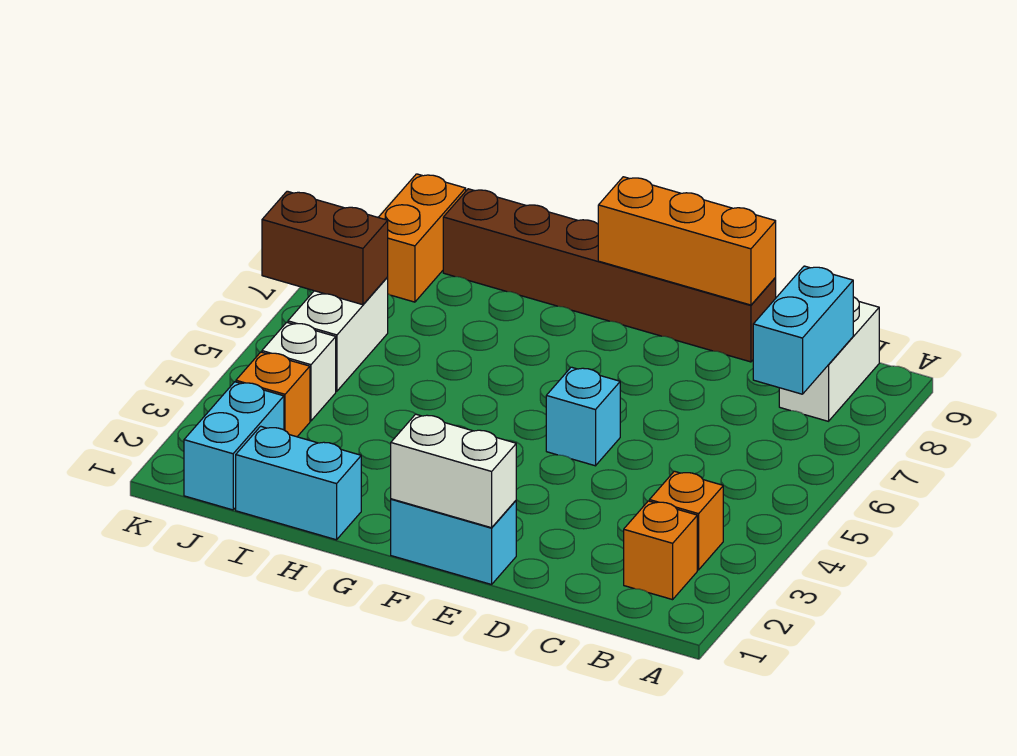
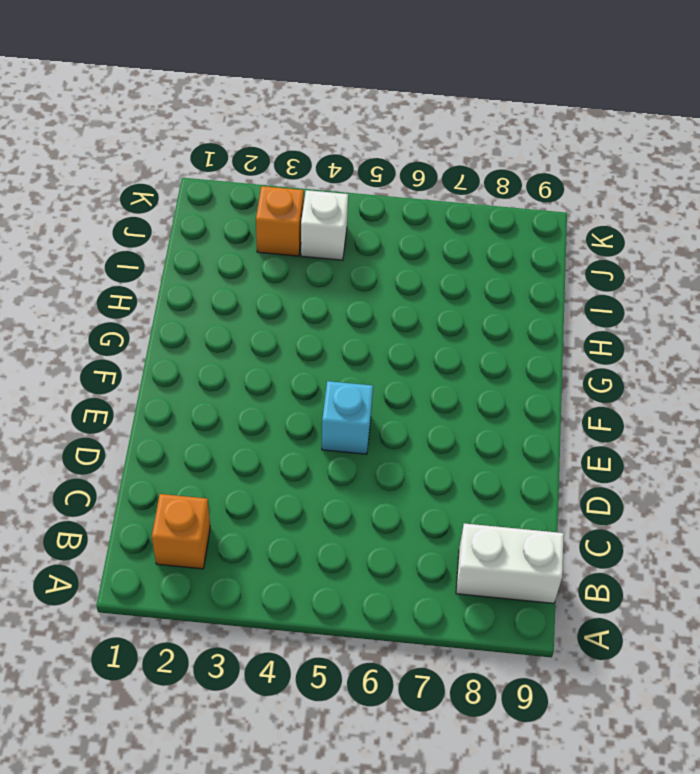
none -> orange 1x1 brick [649,471,723,570]
none -> brown 1x6 brick [443,189,776,362]
none -> cyan 1x2 brick [391,499,516,584]

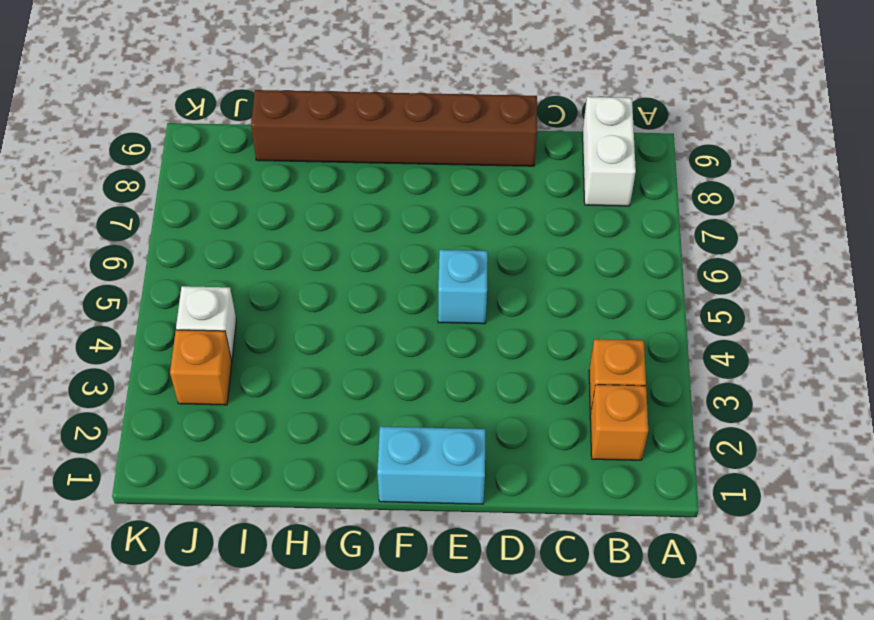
none -> cyan 1x2 brick [236,426,361,540]
none -> cyan 1x2 brick [184,382,284,510]
none -> white 1x2 brick [288,277,388,391]

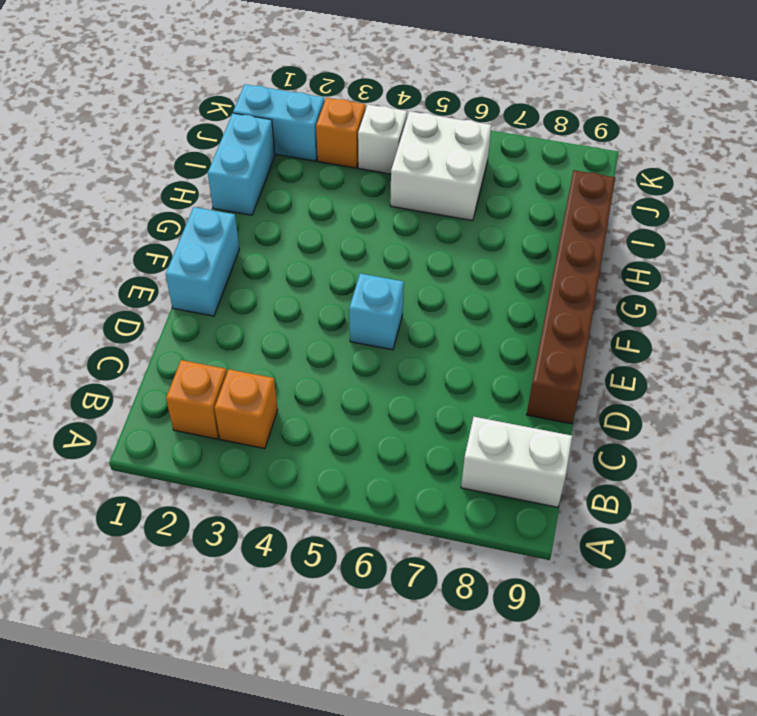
white 2x2 brick [390,111,491,221] -> white 1x2 brick [288,277,388,391]
none -> orange 1x2 brick [378,174,466,302]
none -> cyan 1x2 brick [753,266,853,394]
none -> orange 1x3 brick [598,177,776,305]

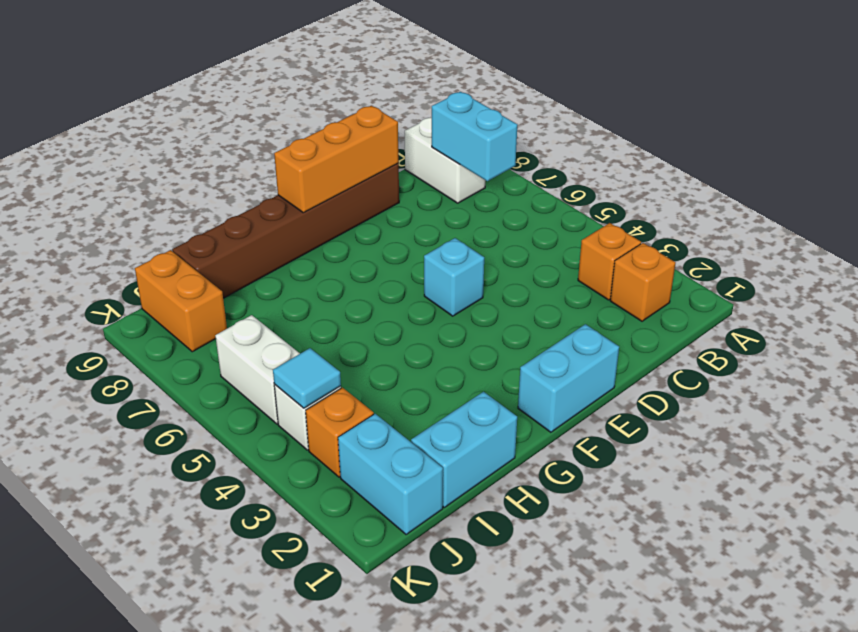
cyan 1x1 tile [273,348,341,408] -> none
none -> white 1x2 brick [391,414,516,528]
none -> brown 1x2 brick [262,191,388,305]

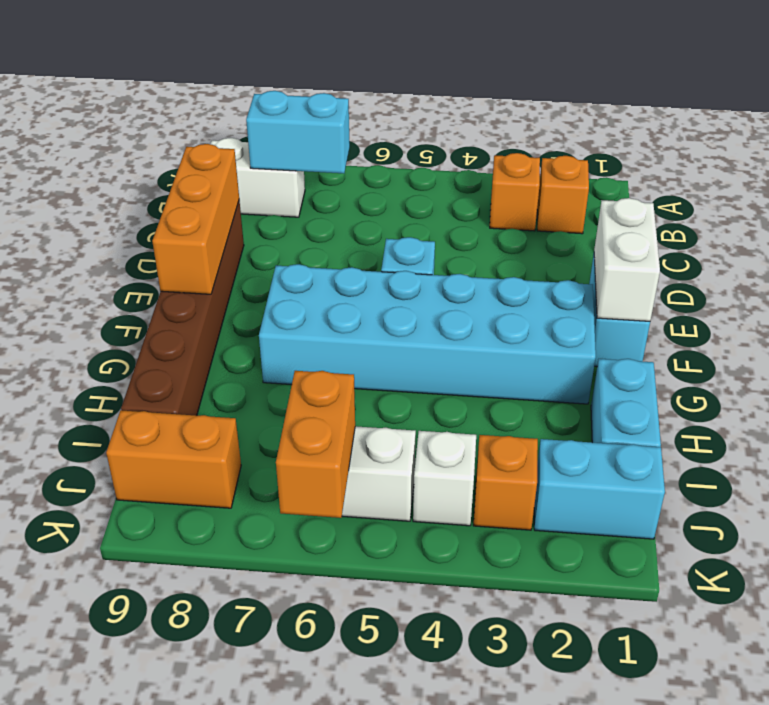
cyan 2x6 brick [259,264,596,404] -> none
orange 1x2 brick [276,371,355,518] -> brown 1x2 brick [262,191,388,305]

